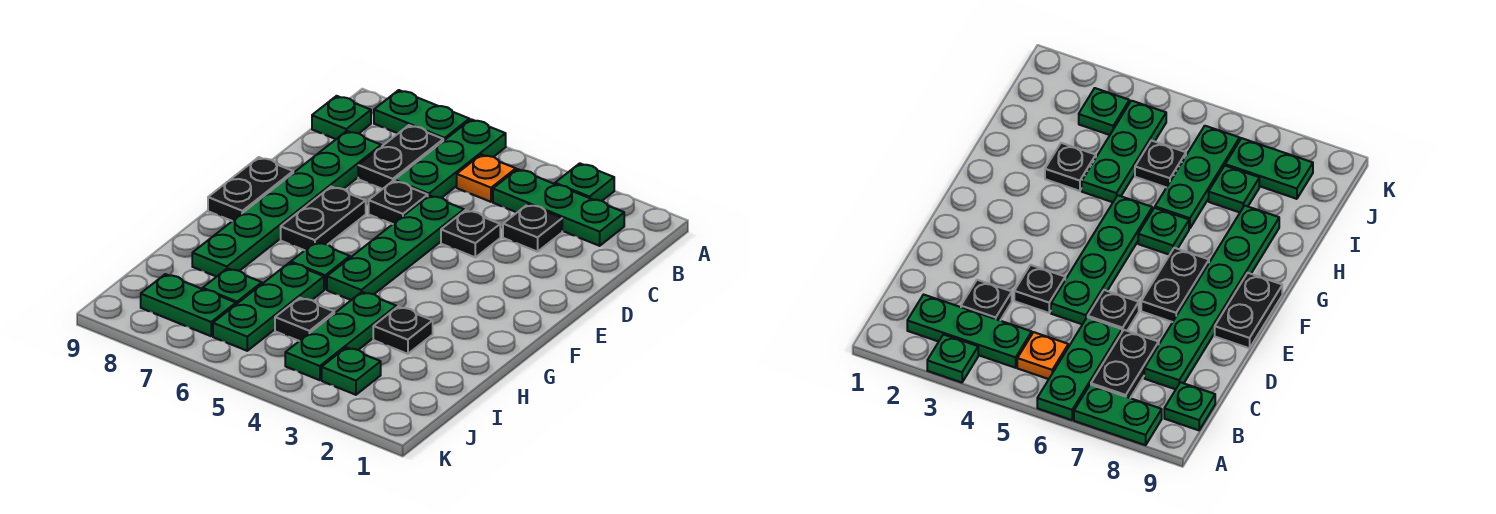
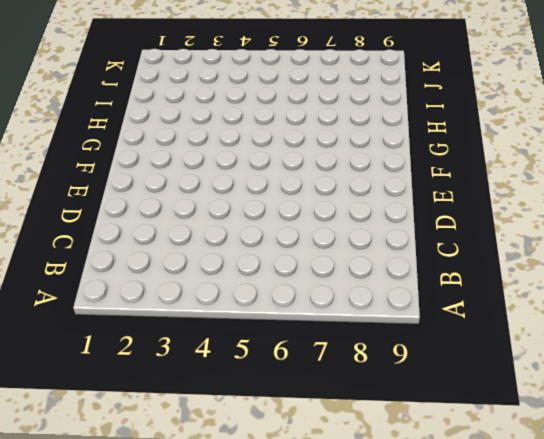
none -> green 1x1 plate [555,163,614,201]
none -> green 1x3 plate [395,119,506,198]
none -> green 1x2 plate [374,90,469,141]

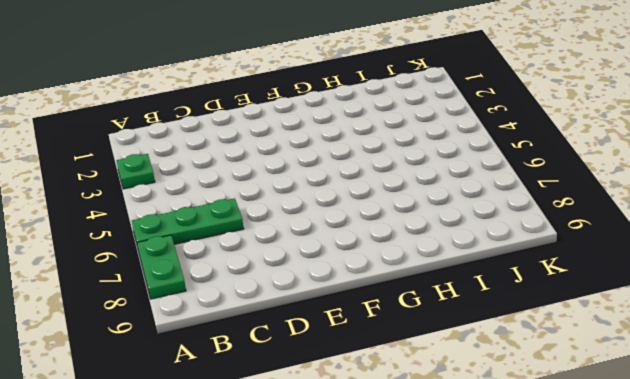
none -> green 1x3 plate [493,169,624,246]
none -> orange 1x1 plate [457,155,516,202]
none -> black 1x2 plate [358,125,443,189]

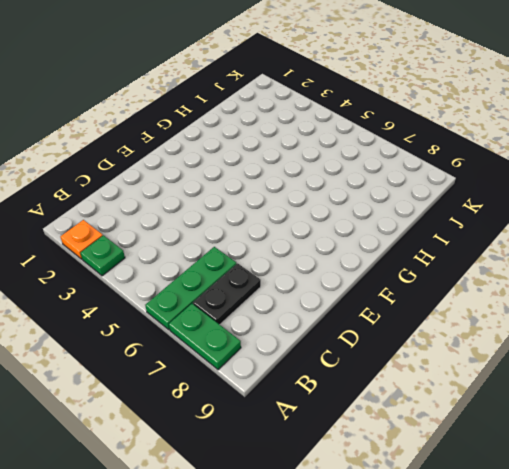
orange 1x1 plate [60,220,103,259] -> orange 1x1 plate moved to [457,155,516,202]
none -> green 1x3 plate [493,169,624,246]
none -> green 1x1 plate [312,96,371,139]
none -> black 1x1 plate [503,204,562,252]

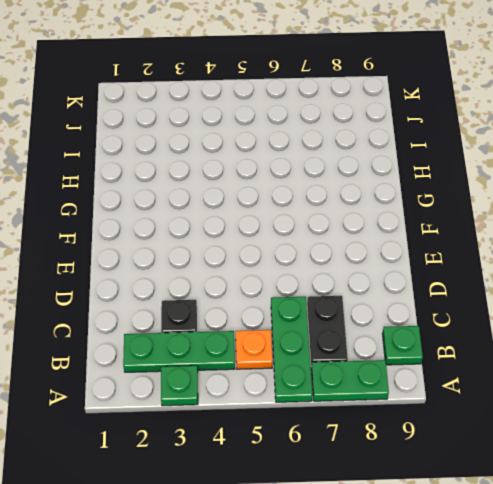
none -> green 1x6 plate [192,131,381,277]
none -> black 1x1 plate [441,210,500,257]
none -> green 1x4 plate [327,195,464,300]

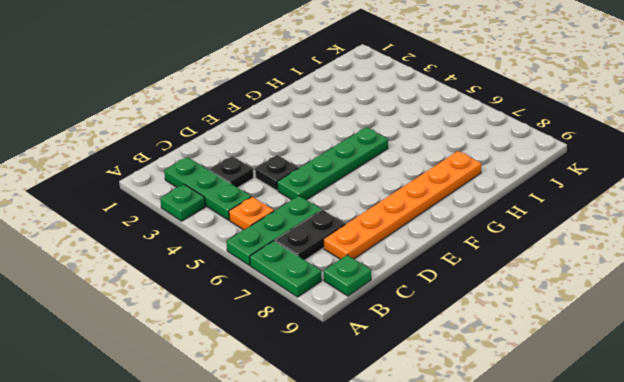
orange 1x6 plate [324,151,481,259] -> green 1x6 plate [192,131,381,277]
none -> black 1x1 plate [369,181,428,224]
none -> black 1x2 plate [281,187,366,250]
none -> black 1x2 plate [208,157,293,221]

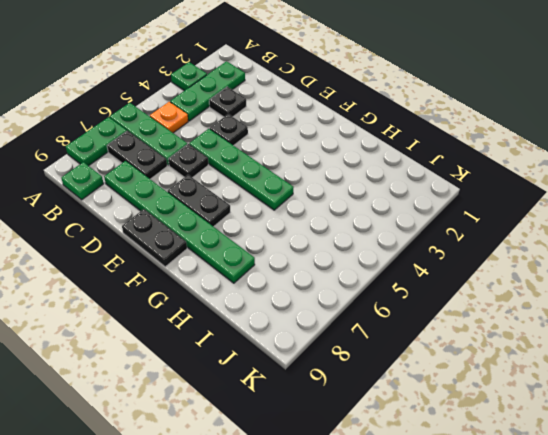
none -> green 1x1 plate [291,242,350,289]
none -> black 1x1 plate [373,307,433,354]
none -> green 1x3 plate [285,292,396,380]

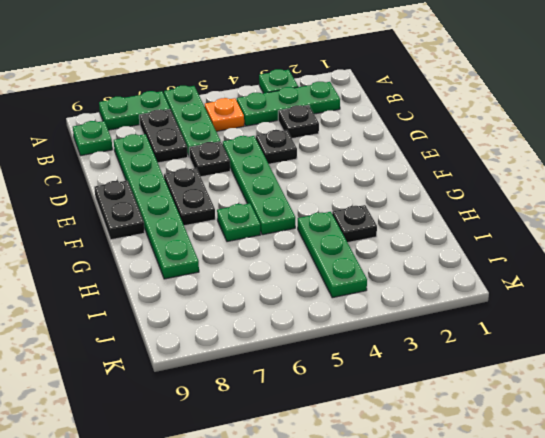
none -> green 1x3 plate [213,263,324,351]
none -> black 1x1 plate [275,298,334,341]
none -> green 1x1 plate [203,268,262,304]

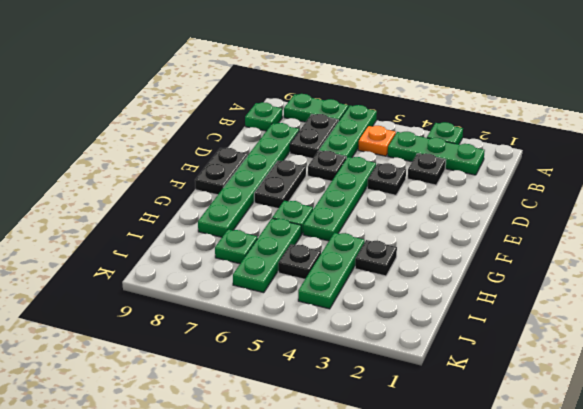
none -> green 1x1 plate [322,347,381,395]
none -> green 1x2 plate [141,274,236,336]

